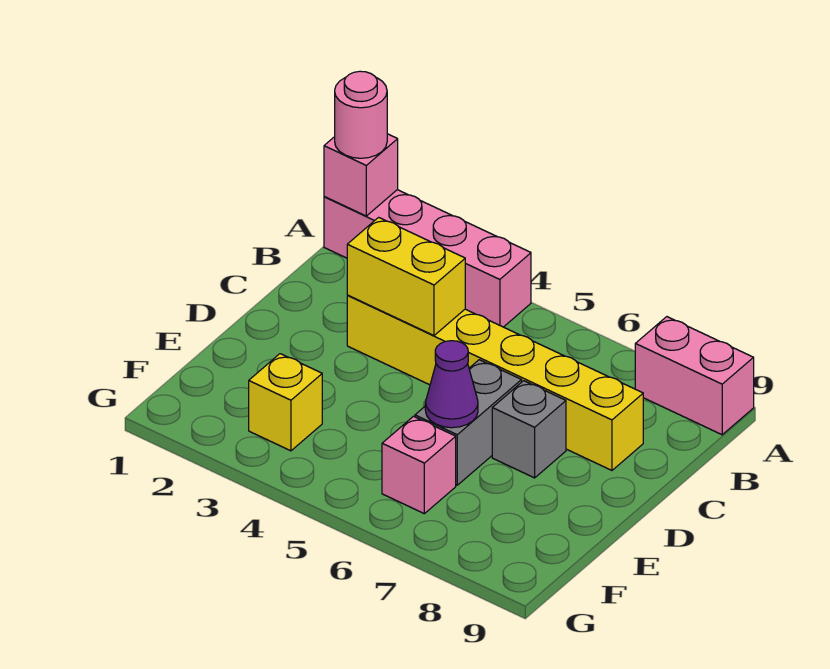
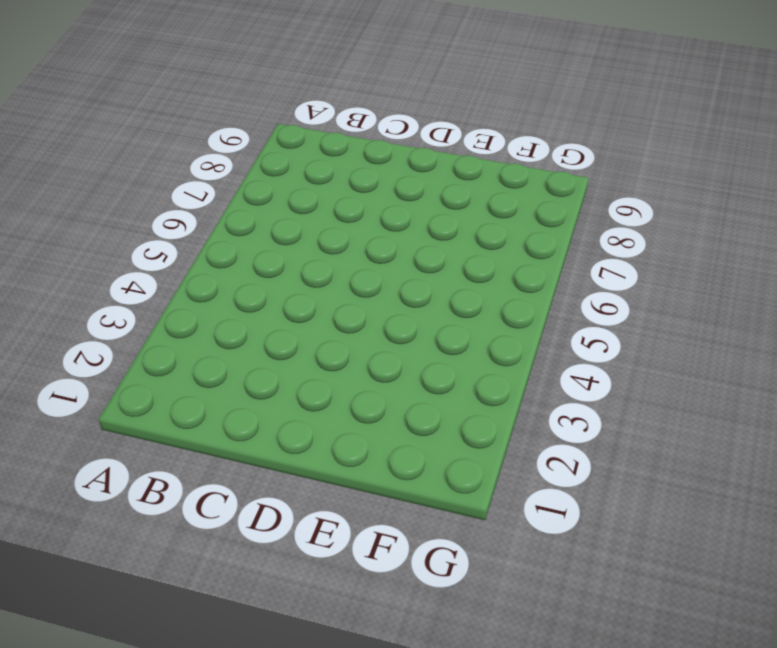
none -> pink 1x4 brick [324,190,531,327]
none -> pink 1x2 brick [635,317,754,435]

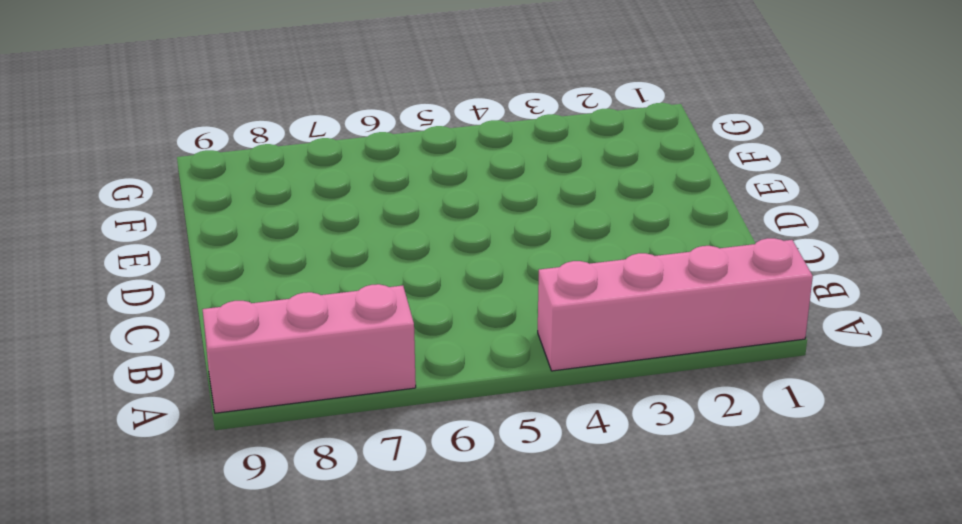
pink 1x3 brick [203,284,416,413] -> pink 1x2 brick [635,317,754,435]
none -> yellow 1x6 brick [347,295,643,470]
none -> grey 1x2 brick [415,360,522,485]

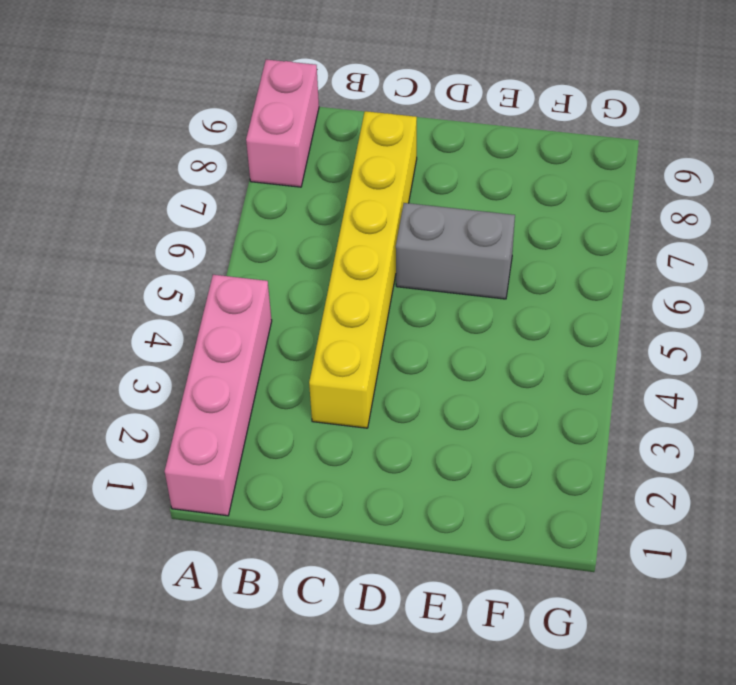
none -> grey 1x1 brick [492,381,566,478]
none -> yellow 1x1 brick [249,354,322,451]

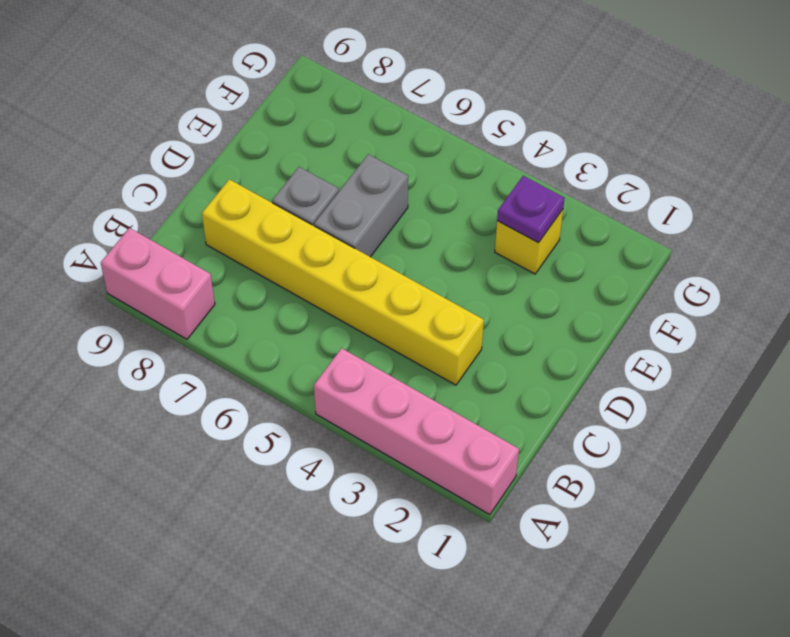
purple 1x1 plate [497,176,565,243] -> none
none -> pink 1x1 brick [382,416,456,514]
none -> pink 1x1 brick [324,134,398,216]

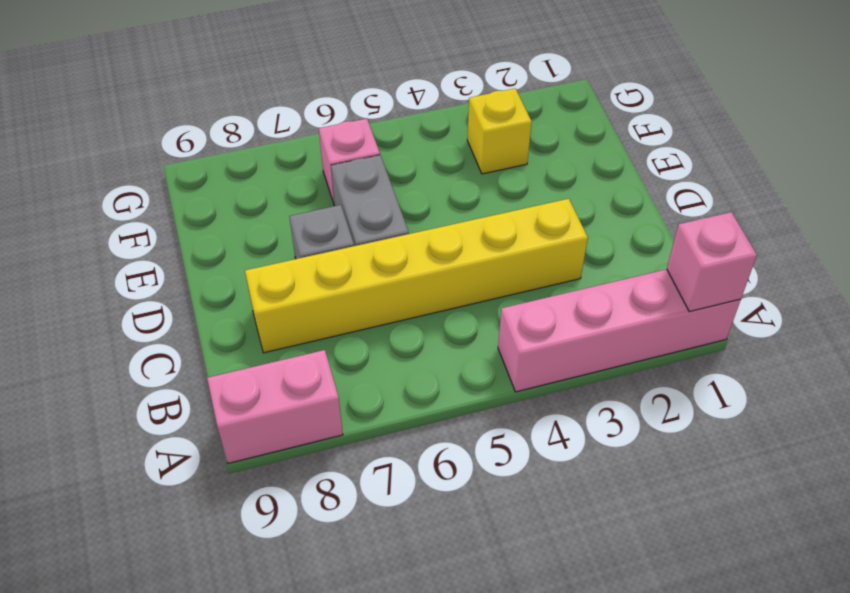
none -> yellow 1x2 brick [347,217,465,335]
none -> purple 1x1 cone [425,341,478,428]

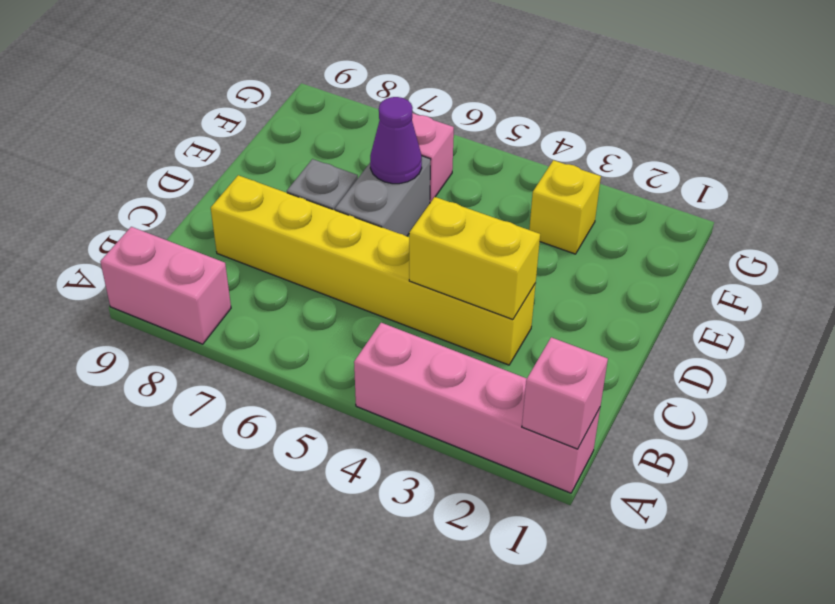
none -> pink 1x1 round brick [335,71,387,158]

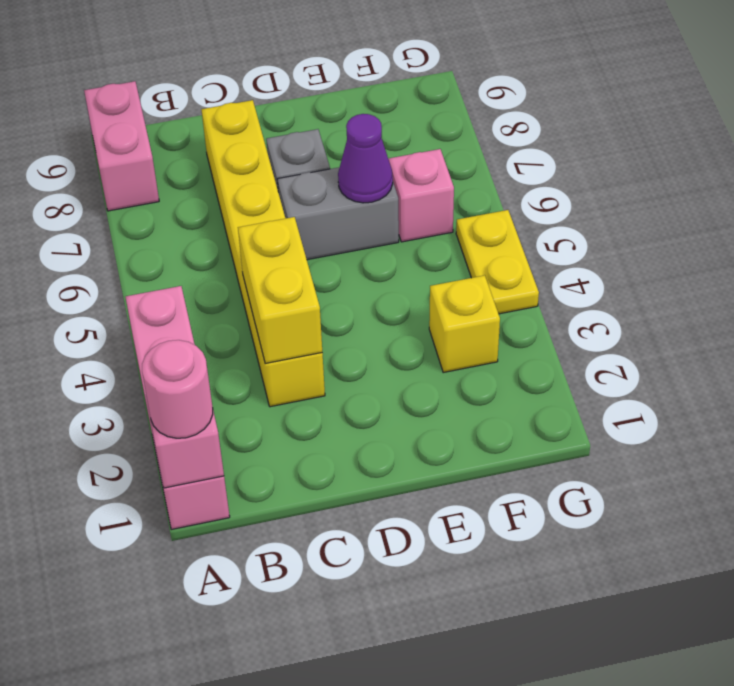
yellow 1x2 plate [456,210,539,314] -> none

